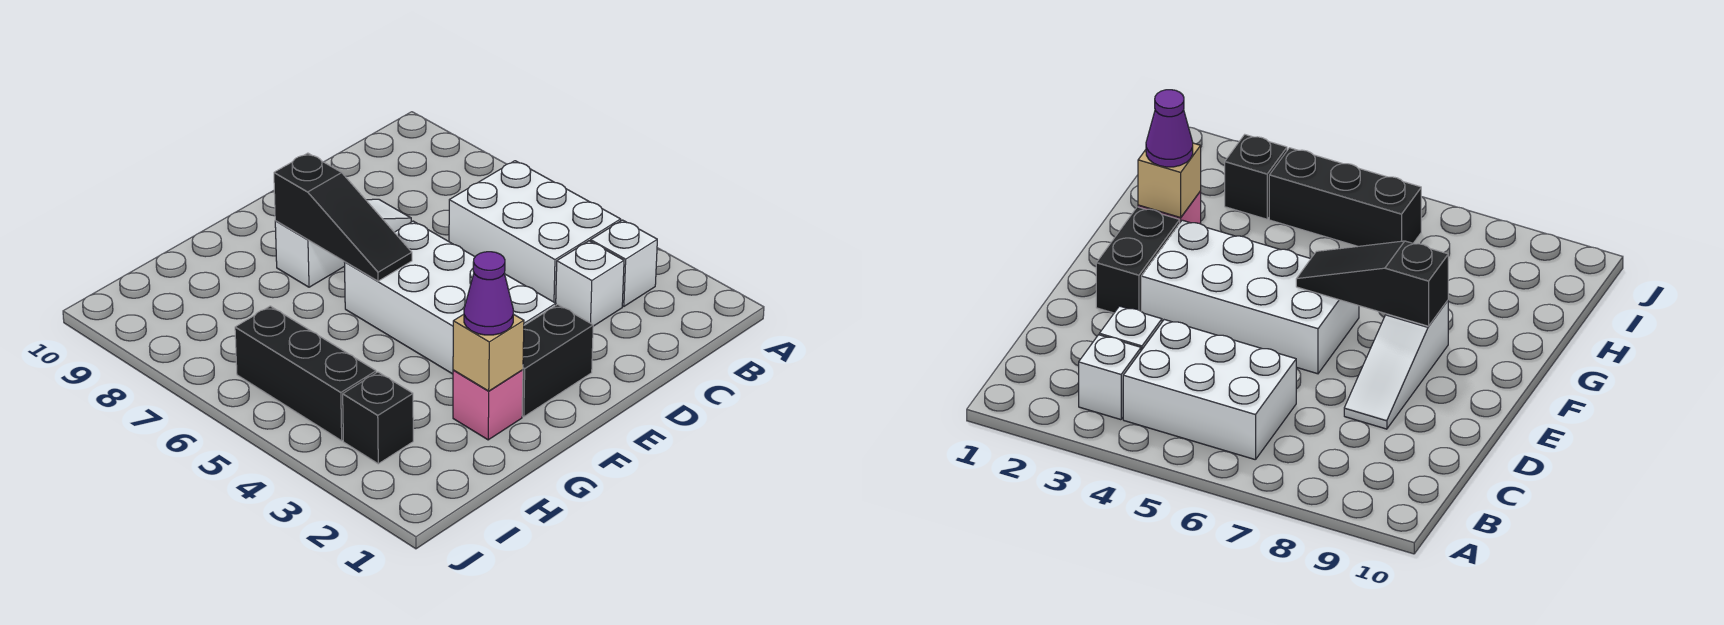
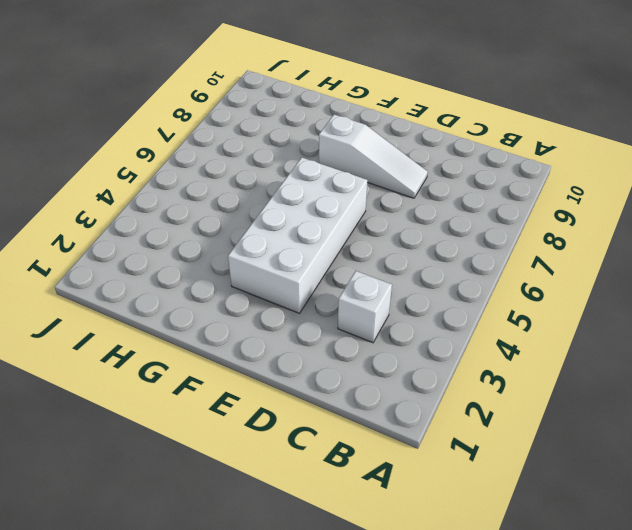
none -> white 1x1 brick [591,220,657,306]
none -> white 2x3 brick [449,161,621,303]
none -> black 1x2 brick [522,305,593,417]

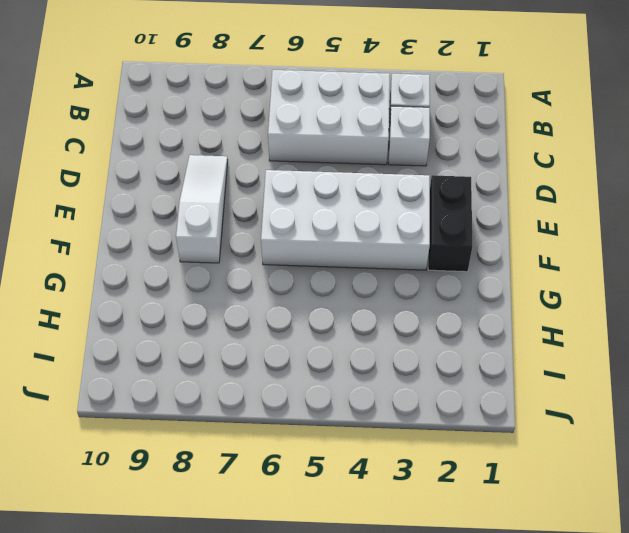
none -> pink 1x1 brick [453,370,523,440]
none -> black 1x1 brick [343,372,413,464]
none -> black 1x3 brick [235,306,376,441]

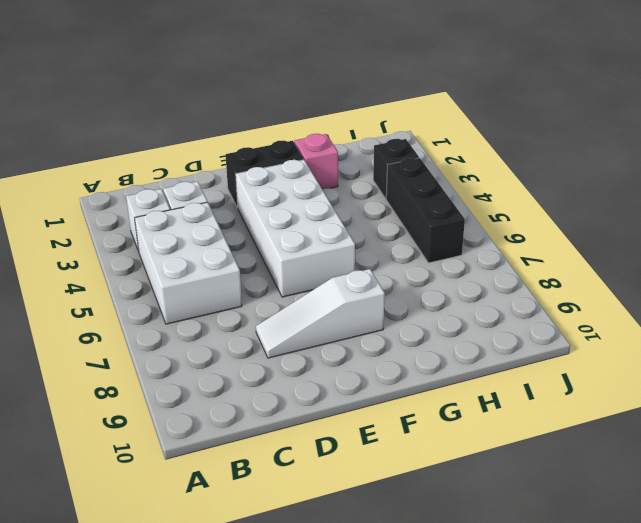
none -> black 1x3 slope [274,153,412,281]
none -> tan 1x1 brick [453,314,524,391]
none -> purple 1x1 cone [464,252,513,335]

